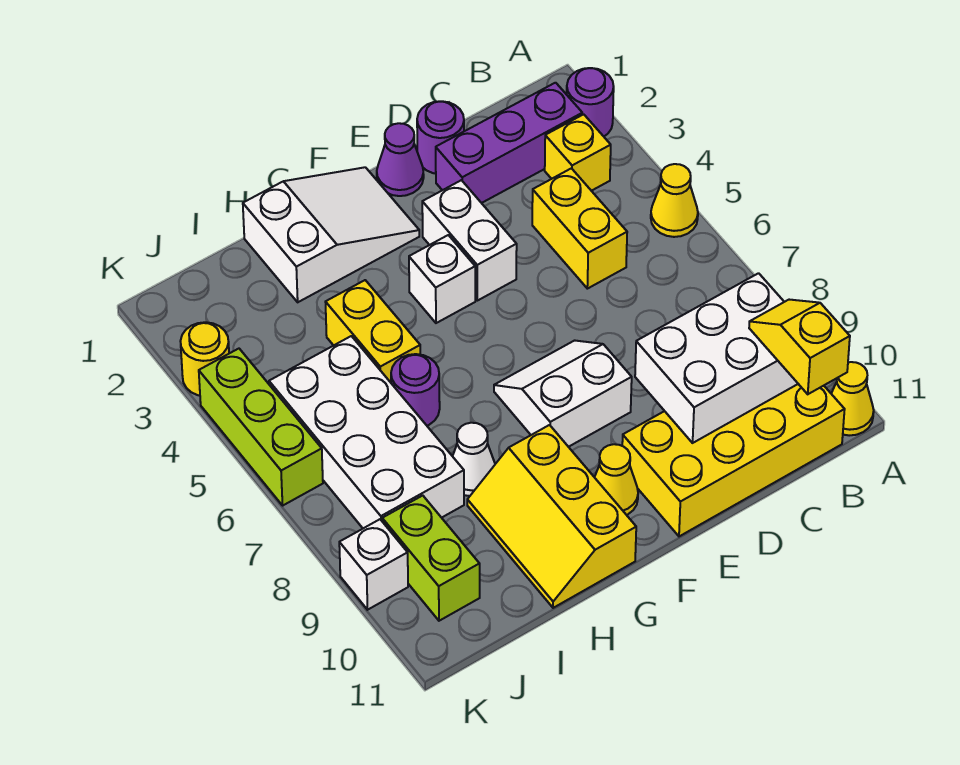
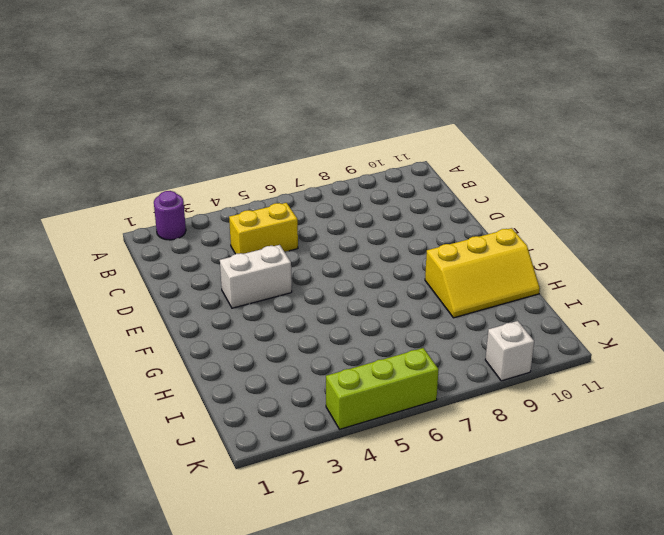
none -> yellow 1x1 cone [651,164,698,237]
none -> yellow 1x1 cone [831,362,874,436]
none -> purple 1x3 brick [436,83,582,203]

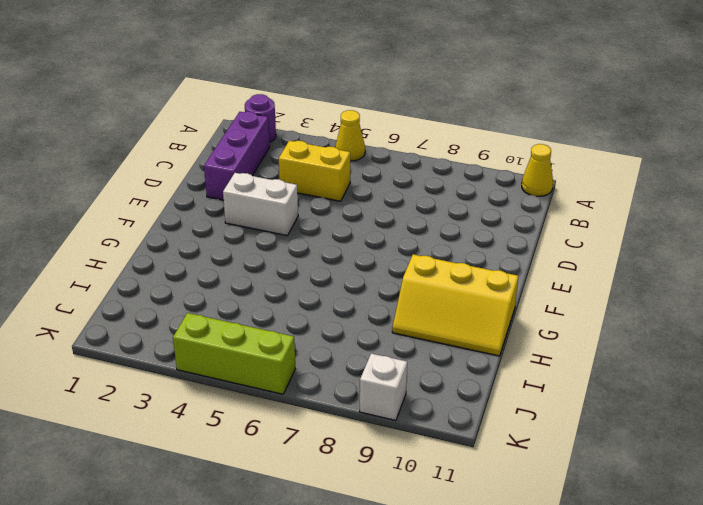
none -> yellow 1x1 brick [545,114,611,191]
none -> yellow 2x4 brick [622,384,845,536]
none -> purple 1x1 round brick [417,101,464,174]

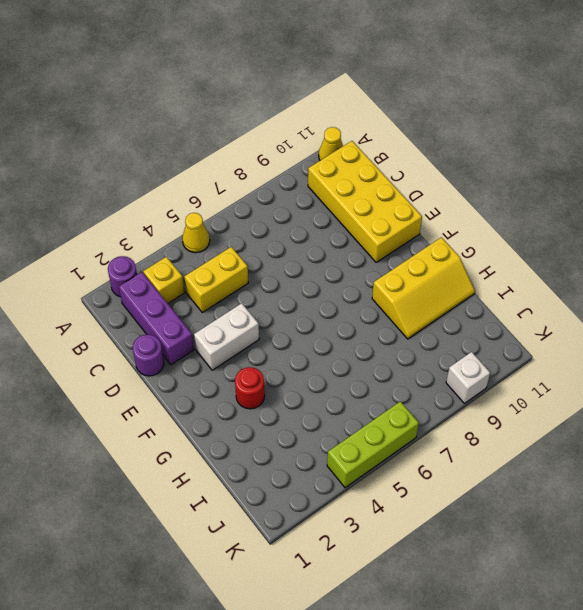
red 1x1 round brick [235,367,265,409] -> none
none -> purple 1x1 cone [377,123,424,196]
none -> white 2x2 slope [494,340,632,447]
none -> white 2x3 slope [243,167,419,302]

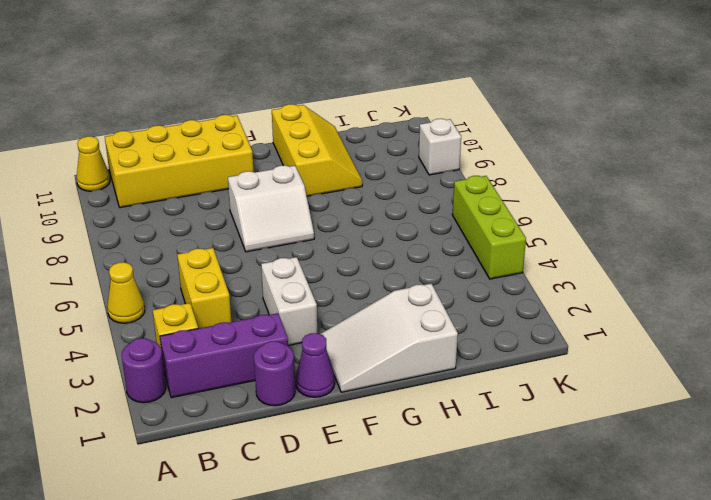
none -> white 1x1 brick [409,235,475,323]
none -> yellow 1x1 cone [595,444,638,515]
none -> yellow 1x2 brick [326,280,420,382]

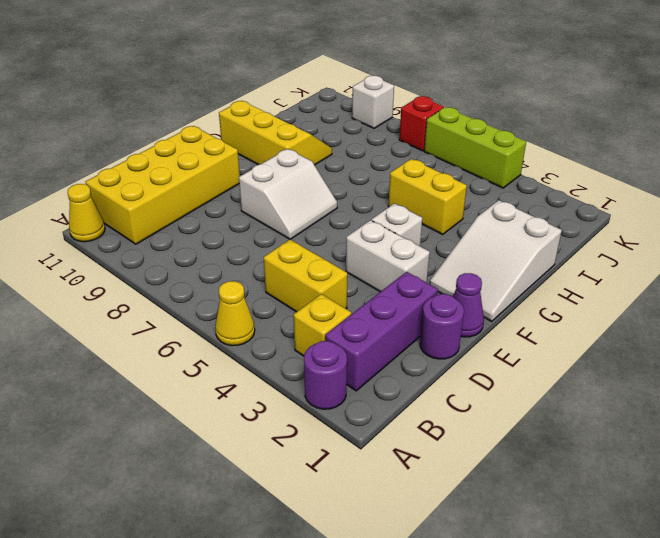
red 1x1 brick [399,96,444,151] -> none
none -> yellow 1x1 cone [595,444,638,515]
none -> purple 1x1 round brick [391,354,440,426]
none -> white 1x1 cone [453,423,495,496]

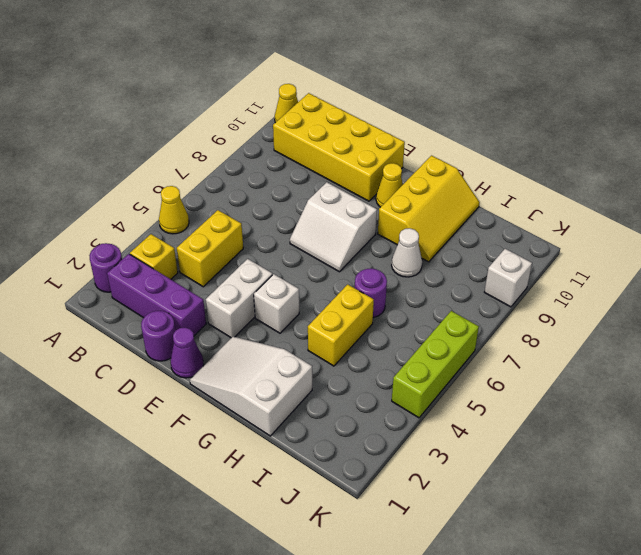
none -> white 2x4 brick [269,336,464,528]
none -> lime 1x2 brick [382,496,480,621]
none -> yellow 1x1 round brick [180,322,229,396]

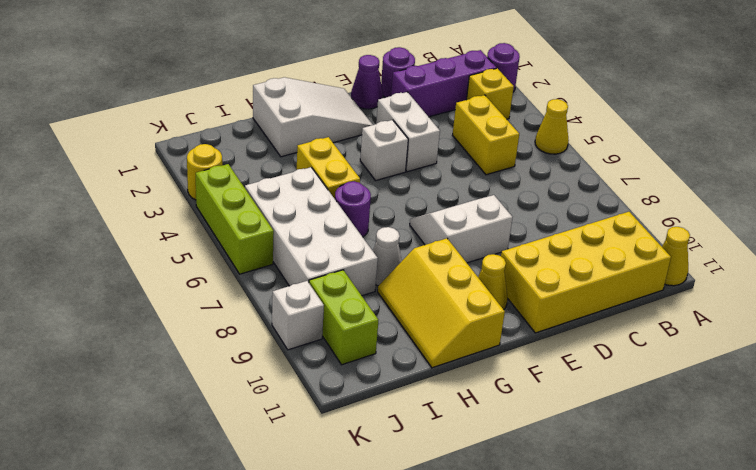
none -> white 2x3 brick [635,273,798,443]
none -> yellow 1x2 slope [749,300,850,394]

